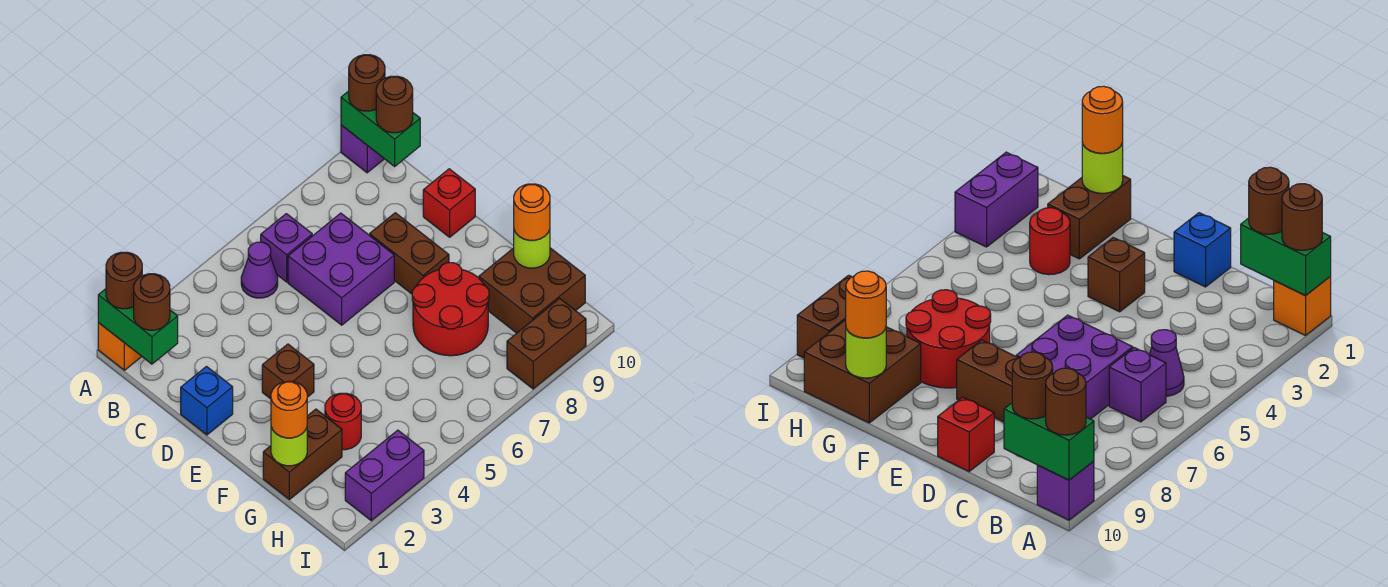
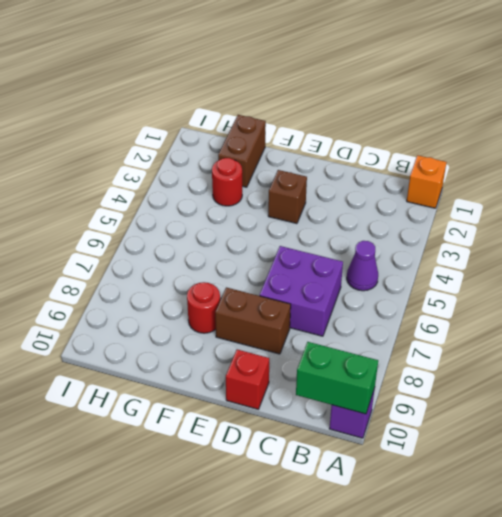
red 1x1 round brick [187,282,220,333] -> red 2x2 round brick [412,263,489,356]
none -> purple 1x1 brick [261,214,312,282]
none -> blue 1x1 brick [181,367,233,435]
none -> brown 2x2 brick [479,248,585,333]

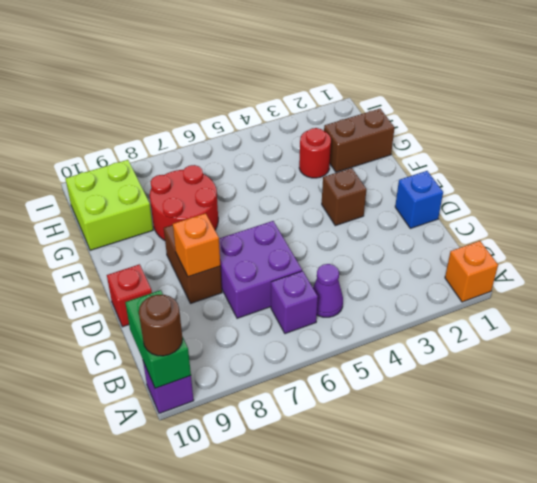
orange 1x1 brick [173,213,220,277] -> none
lime 2x2 brick [65,160,153,250] -> brown 2x2 brick [479,248,585,333]
none -> purple 1x2 brick [345,430,424,521]
none -> brown 1x2 brick [507,298,586,389]
none -> green 1x2 brick [98,289,178,364]

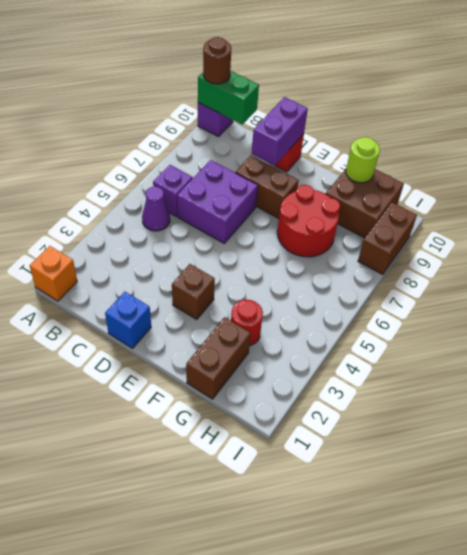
purple 1x2 brick [252,97,308,166] -> purple 1x2 brick moved to [345,430,424,521]
none -> green 1x2 brick [98,289,178,364]
none -> lime 1x1 round brick [271,427,307,466]
none -> brown 1x1 round brick [106,252,142,309]

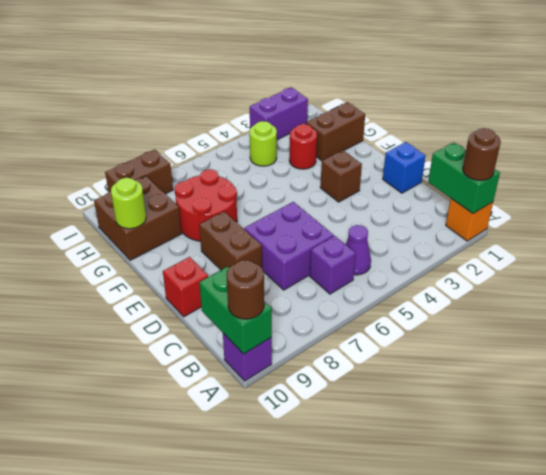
lime 1x1 round brick [250,121,277,166] -> lime 1x1 round brick moved to [271,427,307,466]
none -> brown 1x1 round brick [134,274,170,330]
none -> brown 1x1 round brick [376,76,413,133]
none -> orange 1x1 round brick [271,381,307,438]

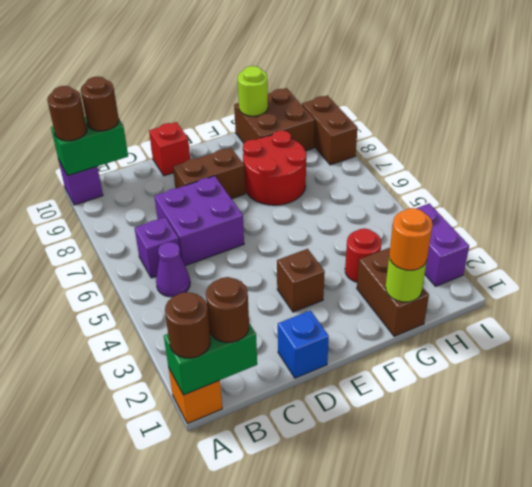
none -> orange 1x1 round brick [514,184,550,240]

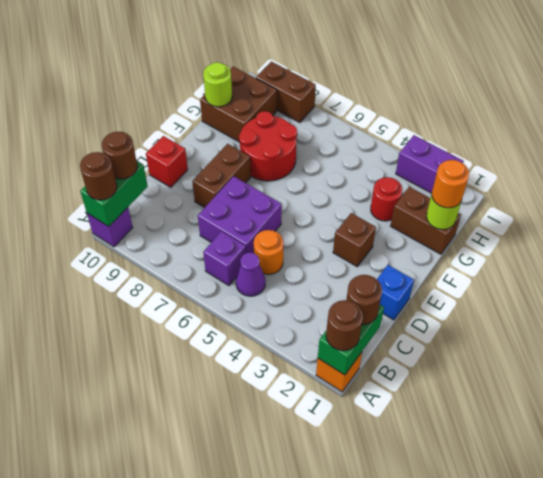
orange 1x1 round brick [254,230,284,275] -> orange 1x1 round brick moved to [514,184,550,240]

